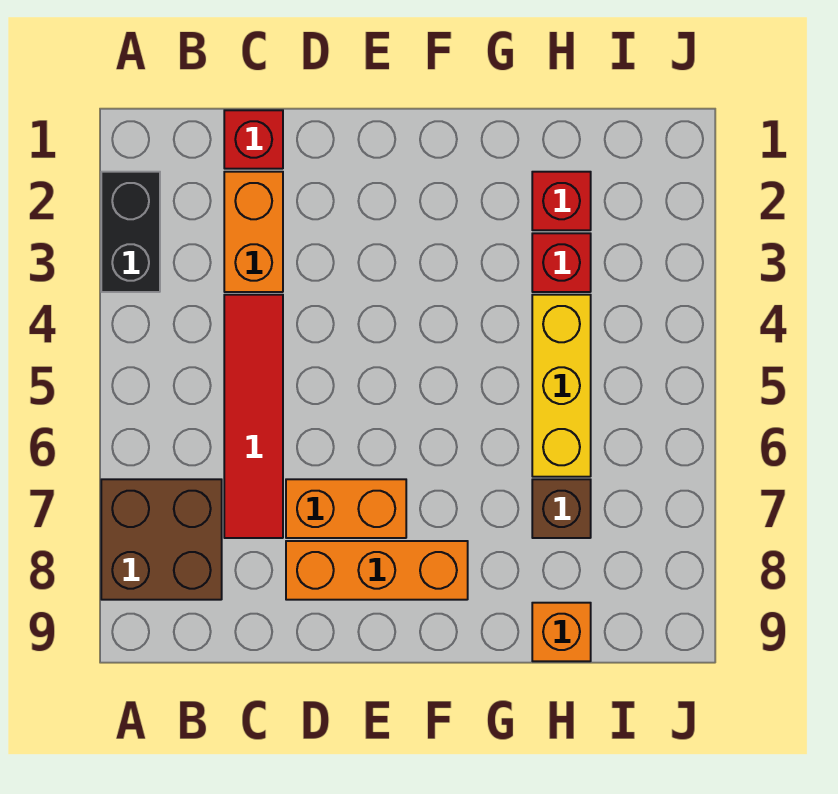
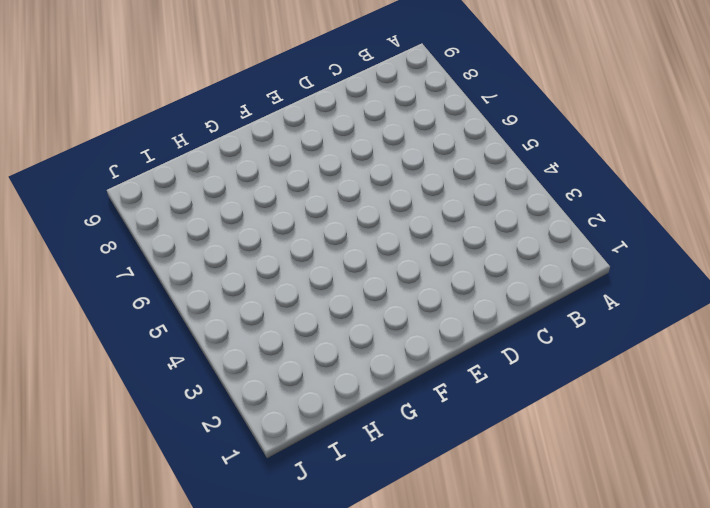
none -> black 1x2 brick [101,172,160,292]
none -> brown 2x2 brick [101,479,222,600]
none -> red 1x1 brick [224,110,283,169]

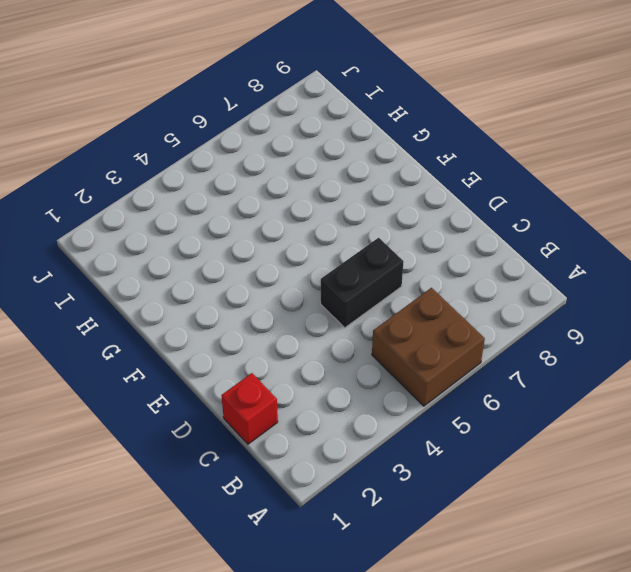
brown 2x2 brick [372,288,485,406] -> brown 2x2 brick moved to [101,479,222,600]
black 1x2 brick [321,238,404,328] -> black 1x2 brick moved to [101,172,160,292]
none -> orange 1x2 brick [224,172,283,292]
none -> red 1x4 tile [224,295,283,538]
none -> orange 1x2 brick [286,479,406,538]

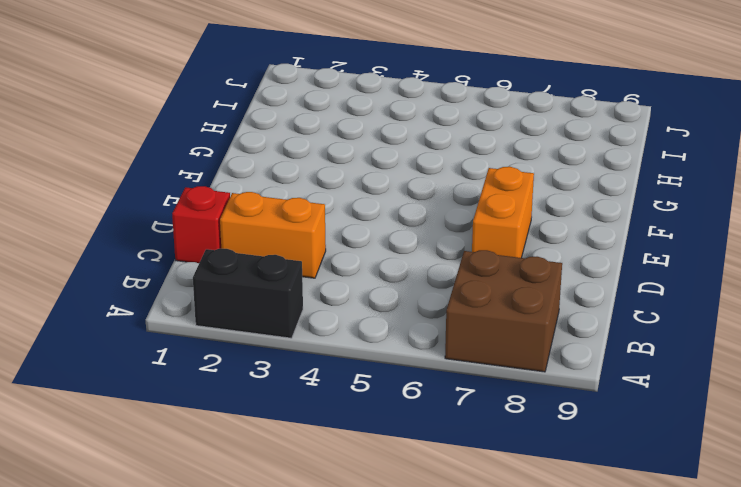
none -> red 1x4 tile [224,295,283,538]
none -> orange 1x3 brick [286,541,468,600]
none -> red 1x1 brick [532,172,591,230]

